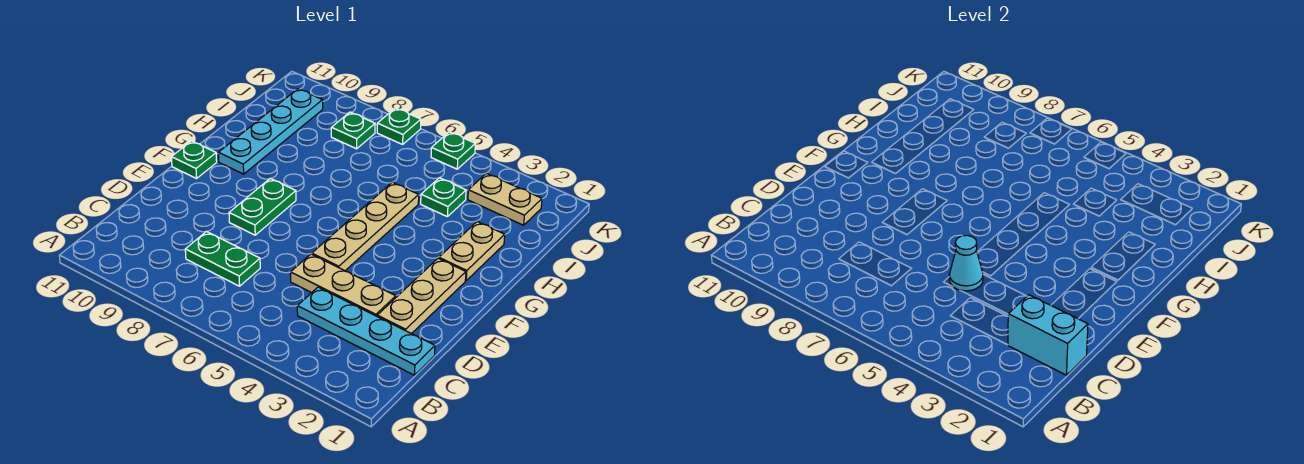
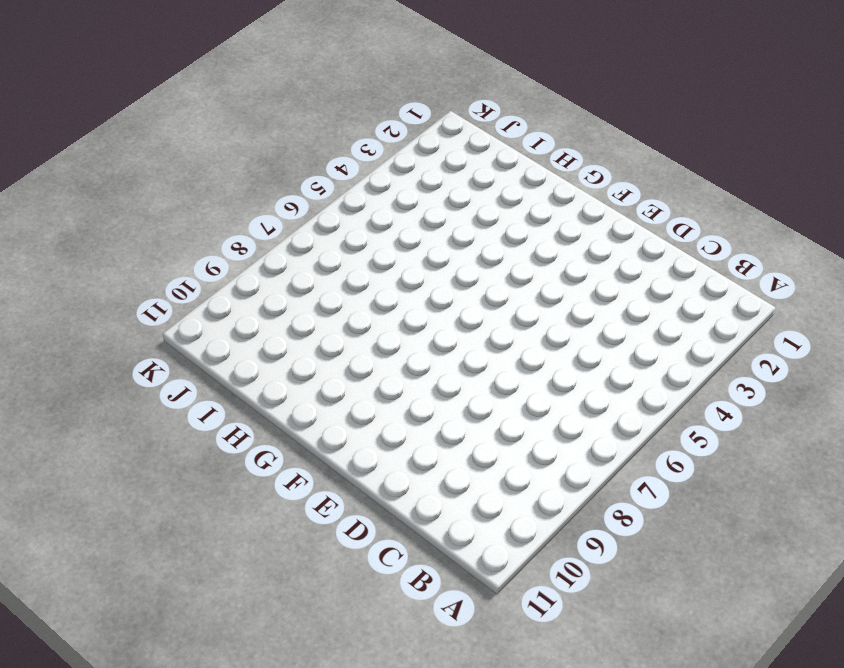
none -> cyan 1x4 plate [297,287,435,375]
none -> green 1x2 plate [185,231,260,286]
none -> tan 1x3 plate [377,258,466,334]

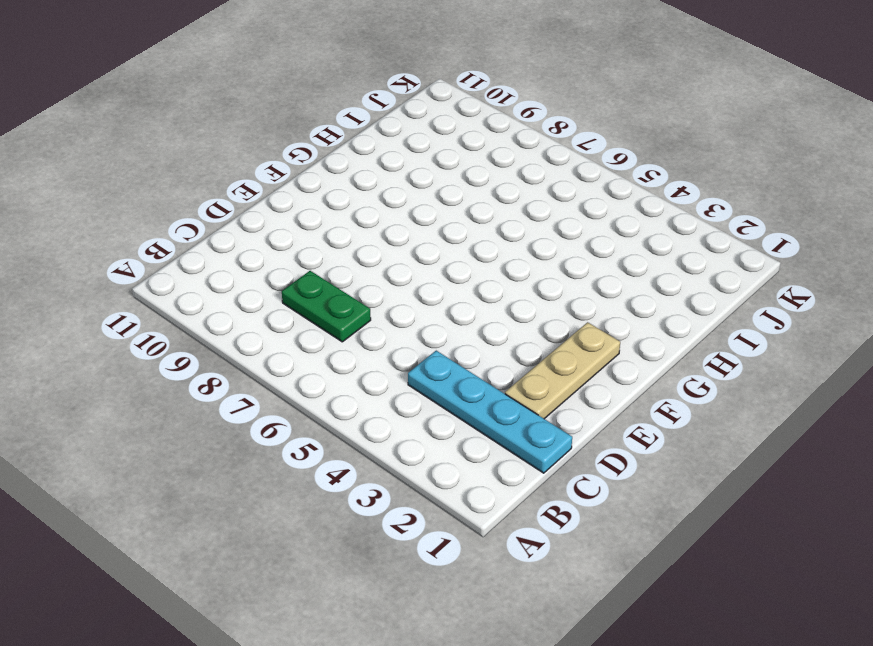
none -> tan 1x3 plate [291,254,396,316]
none -> tan 1x4 plate [312,182,419,271]
none -> green 1x2 plate [229,178,296,235]

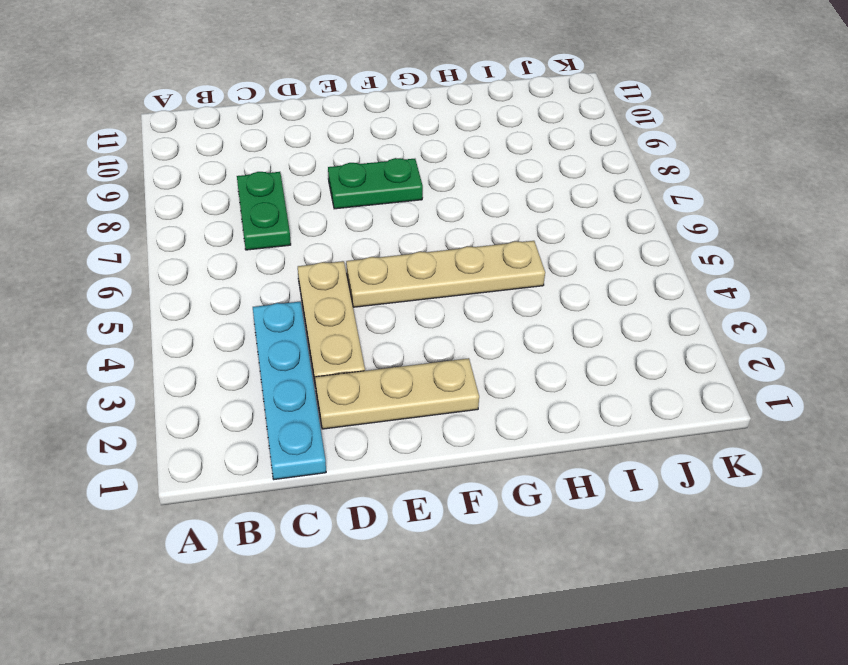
none -> green 1x1 plate [171,141,217,178]
none -> tan 1x2 plate [439,222,505,280]
none -> cyan 1x4 plate [218,89,323,174]

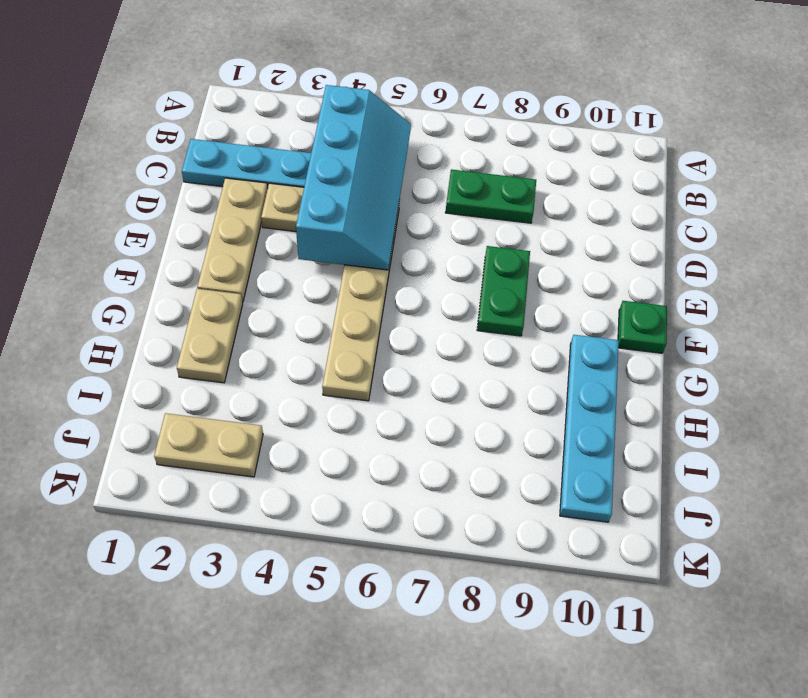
cyan 2x4 slope [296,85,411,270] -> cyan 1x1 cone [949,235,983,291]
none -> green 1x1 plate [421,178,466,216]
none -> green 1x1 plate [331,112,375,149]
none -> green 1x1 plate [431,132,475,169]

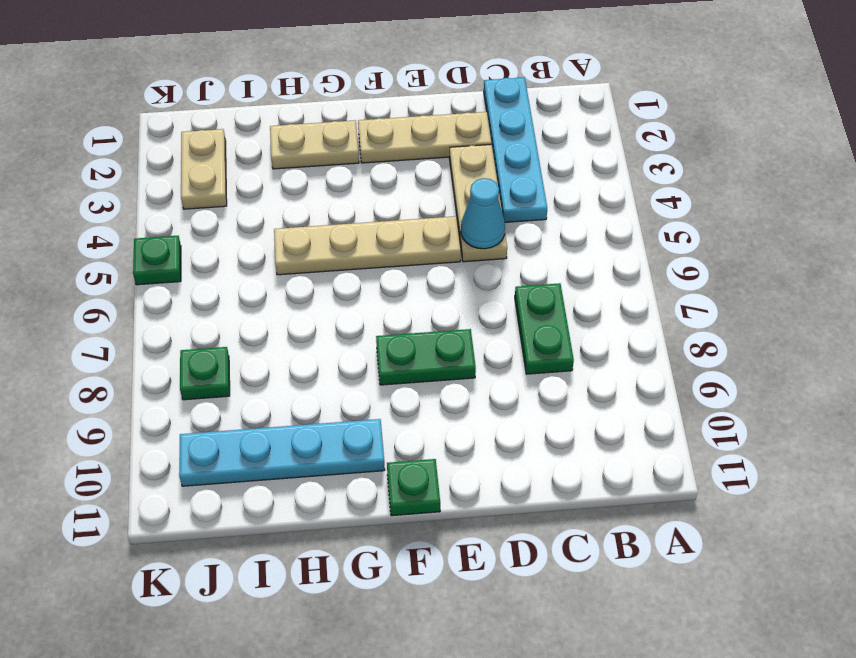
none -> green 1x1 plate [421,178,466,216]
none -> green 1x1 plate [377,108,421,144]
none -> cyan 1x2 brick [1008,295,1088,375]

